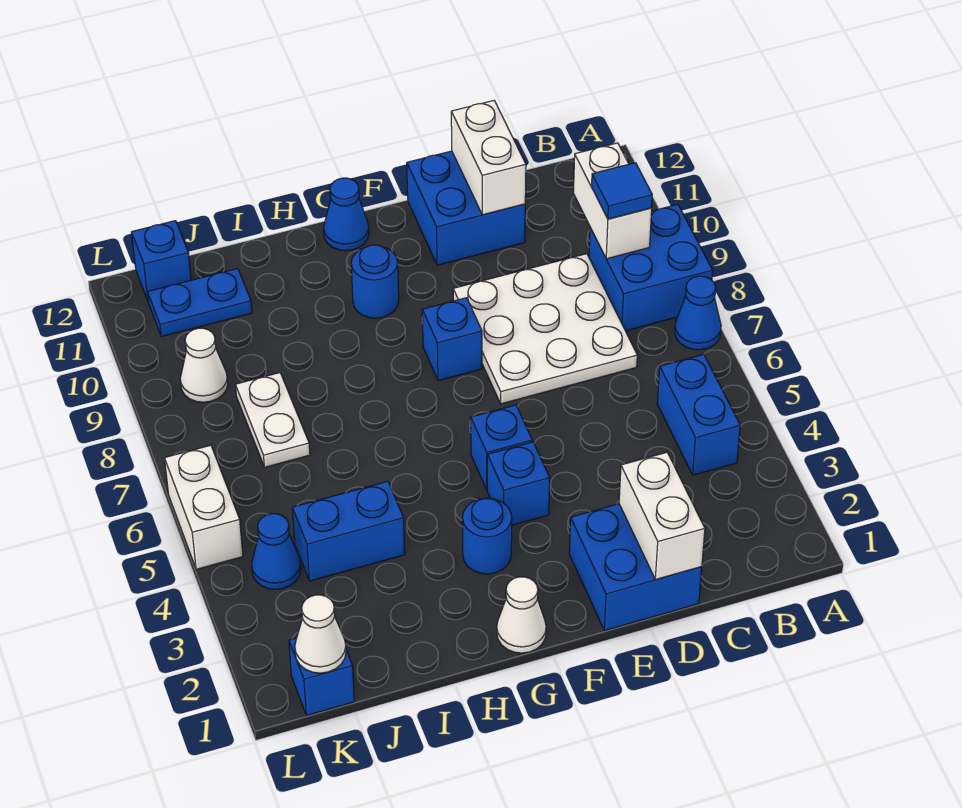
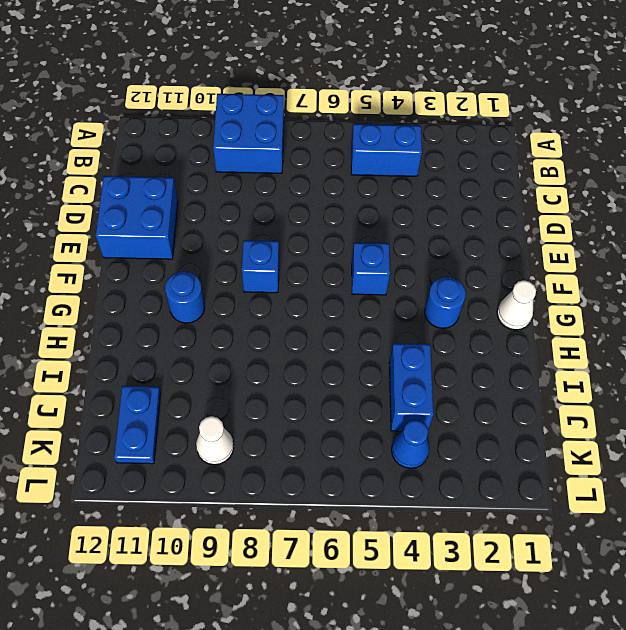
none -> blue 1x1 cone [675,276,721,350]
none -> white 3x3 plate [453,254,637,404]
none -> blue 2x2 brick [569,504,702,631]

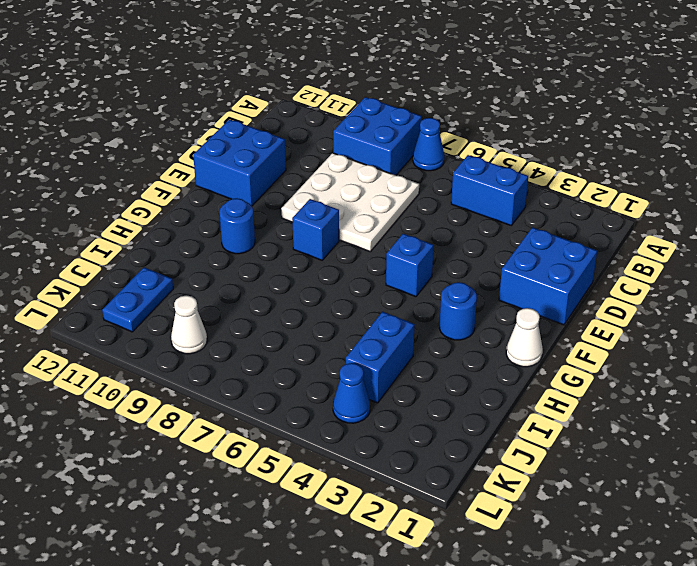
none -> blue 1x1 brick [487,442,550,525]
none -> blue 1x1 cone [324,178,369,251]
none -> white 1x2 plate [235,373,310,467]

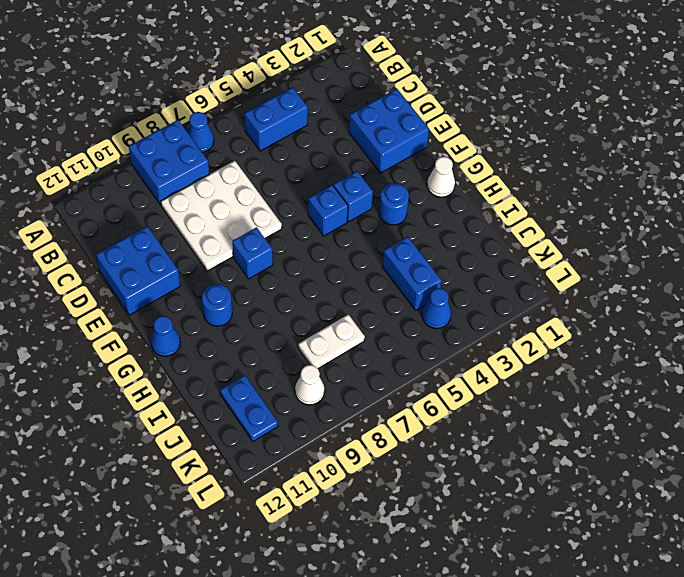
none -> blue 1x1 brick [289,638,354,715]
none -> blue 1x1 brick [132,221,191,302]
none -> white 1x2 brick [165,445,243,569]

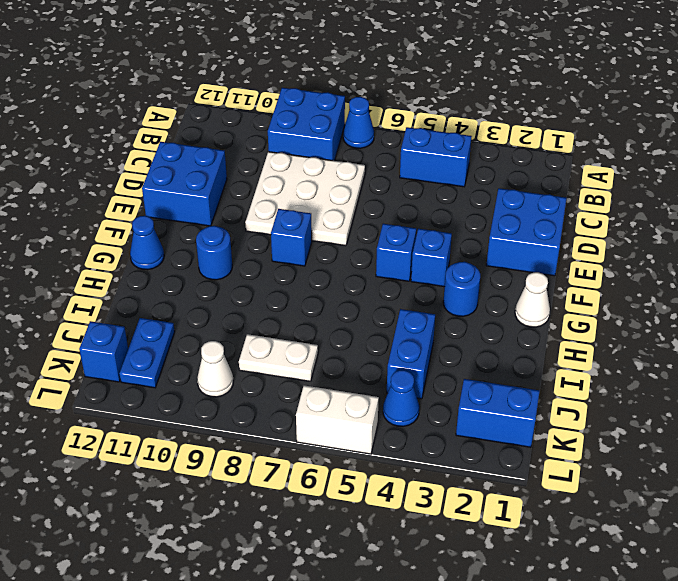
blue 1x2 brick [456,379,540,447] -> blue 1x1 brick [289,638,354,715]
none -> white 1x2 brick [573,143,652,259]
none -> white 1x2 brick [619,452,705,579]
none -> white 1x2 brick [451,101,526,215]

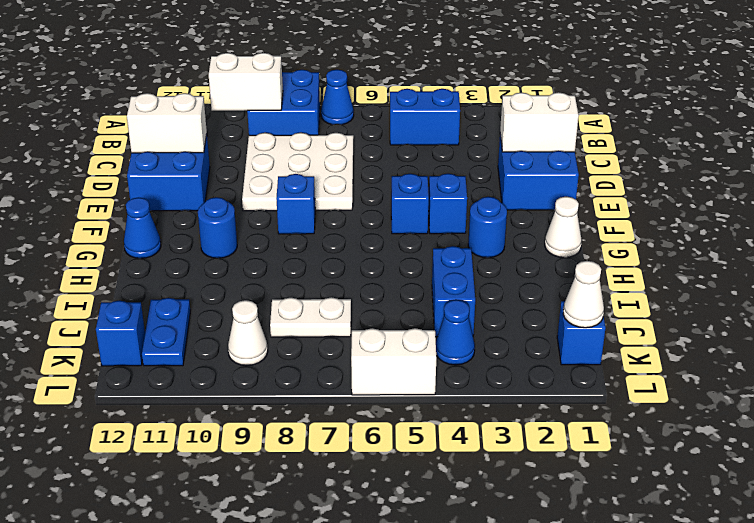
none -> blue 1x1 tile [592,163,652,219]

